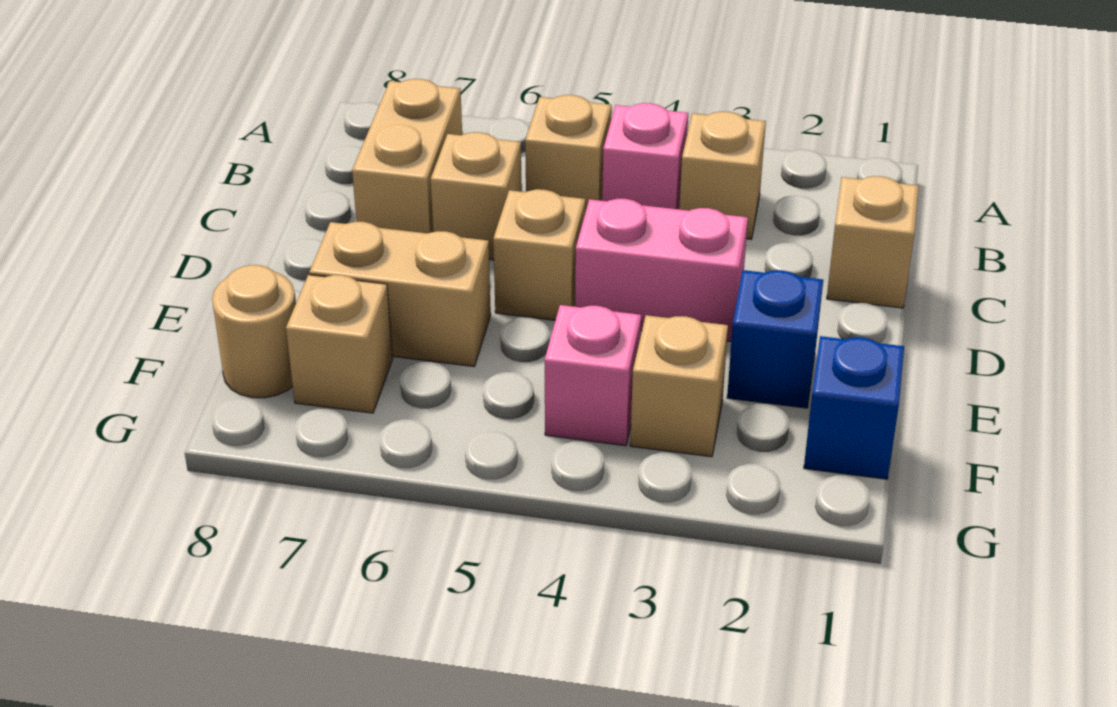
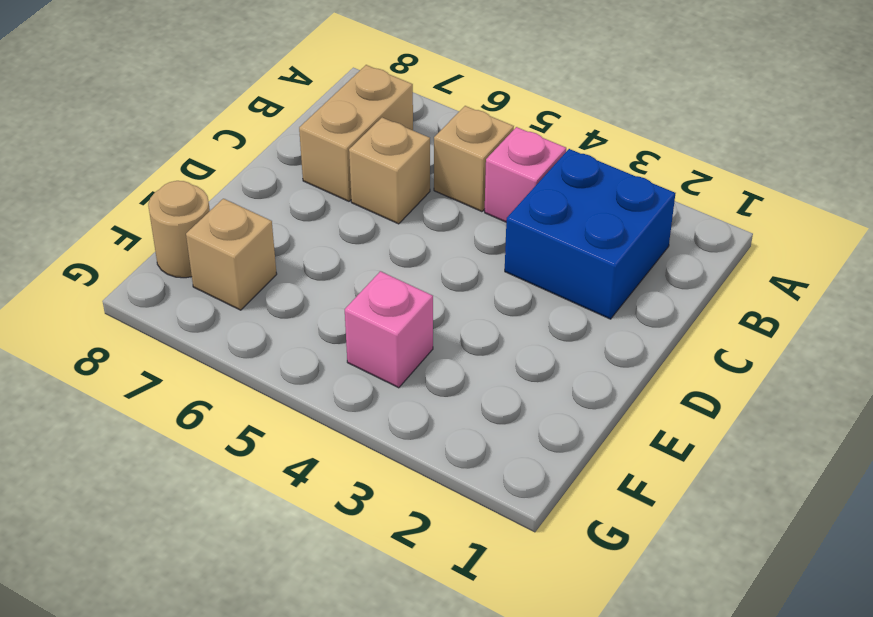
blue 2x2 brick [505,149,676,319] -> tan 1x1 brick [679,112,766,239]
none -> tan 1x1 brick [827,176,919,308]
none -> pink 1x2 brick [575,199,748,342]
none -> tan 1x1 brick [493,189,585,320]

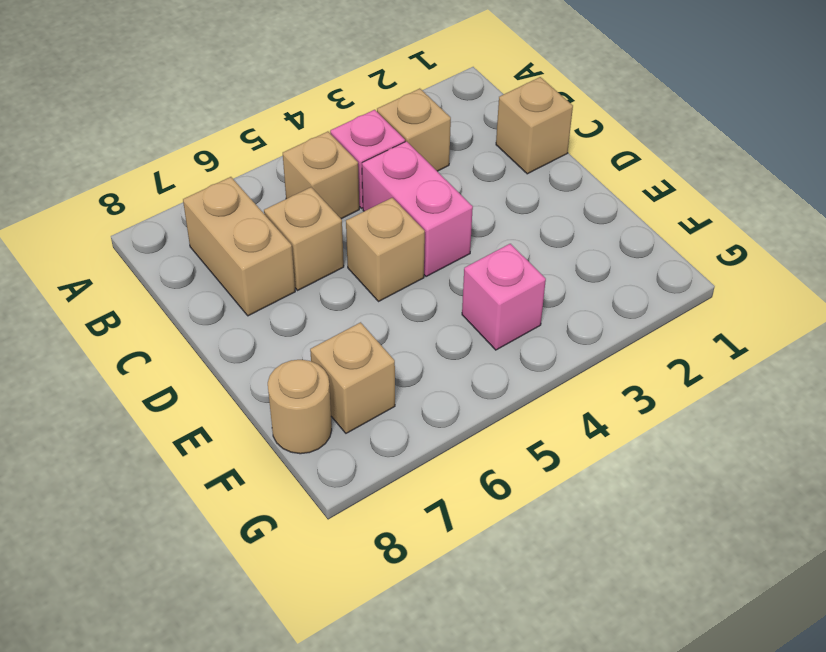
pink 1x2 brick [362,141,473,277] -> pink 1x2 brick turned to [575,199,748,342]
none -> blue 1x1 brick [727,270,823,408]
none -> tan 1x2 brick [309,222,491,367]
none -> blue 1x1 brick [804,336,904,479]

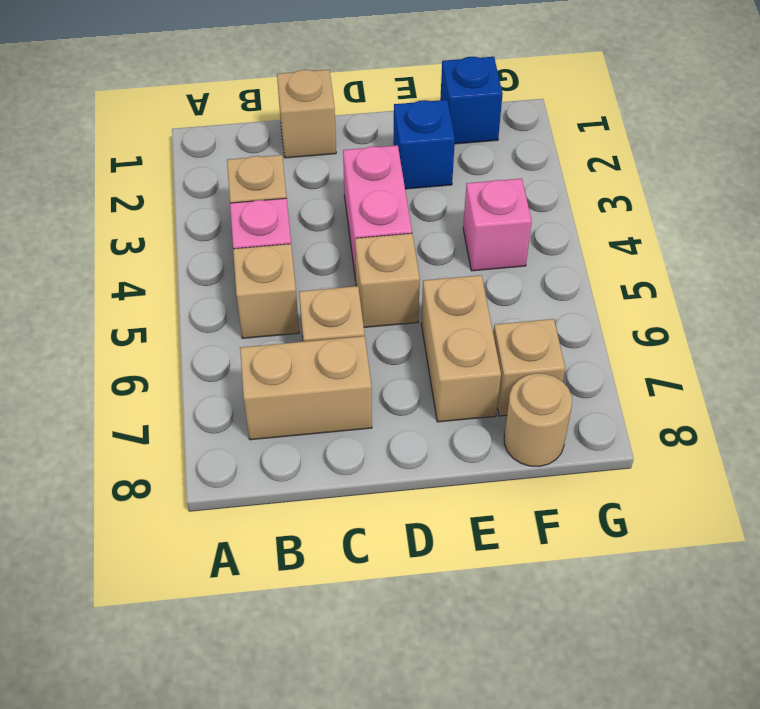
none -> tan 1x1 brick [630,315,728,457]

